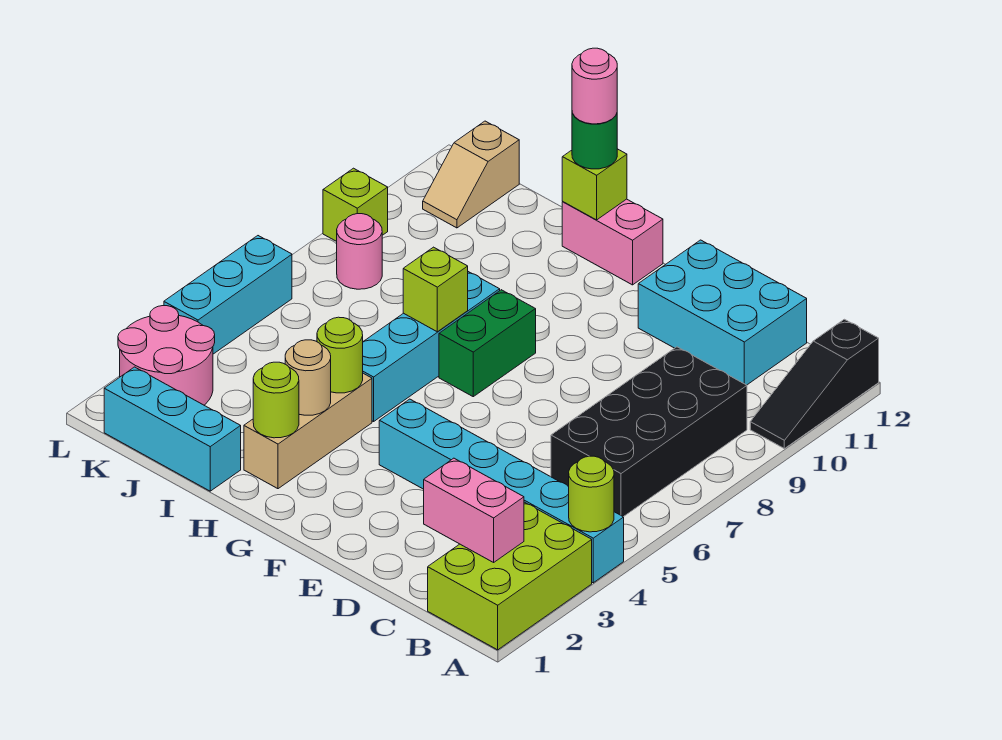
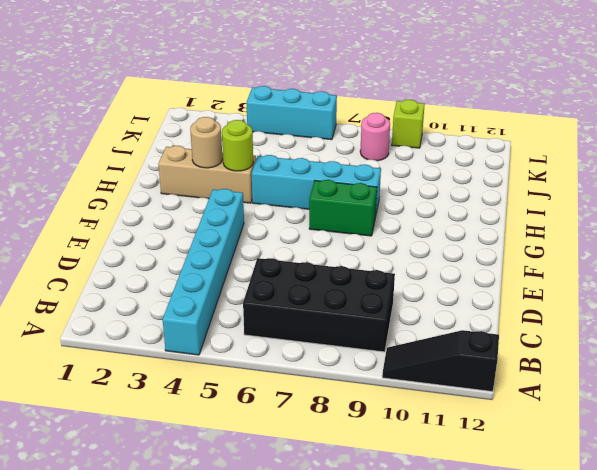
none -> lime 2x3 brick [428,502,592,650]
none -> cyan 2x3 brick [638,240,807,385]
none -> pink 1x2 brick [562,199,663,285]

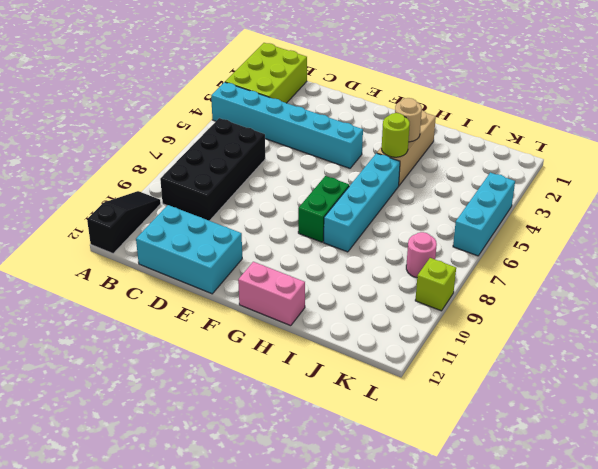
none -> cyan 1x3 brick [104,367,241,491]
none -> pink 2x2 round brick [118,306,215,405]
none -> tan 1x2 slope [423,121,519,228]

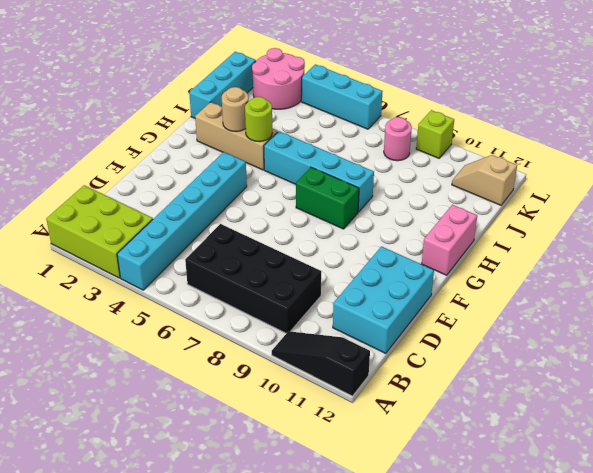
none -> lime 1x1 round brick [569,456,614,532]
none -> pink 1x2 brick [424,458,524,562]
none -> lime 1x1 round brick [253,362,299,438]

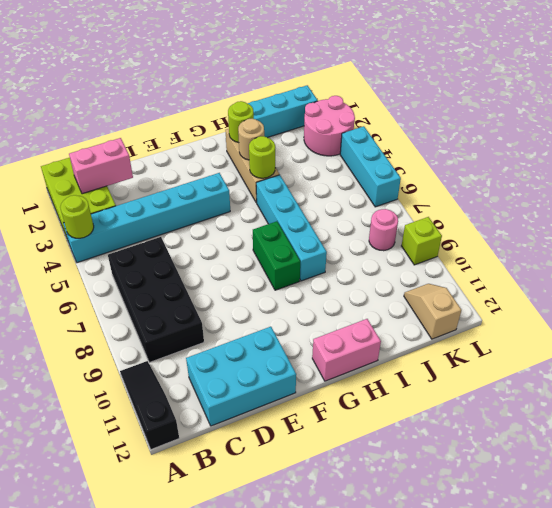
none -> lime 1x1 brick [403,247,468,332]
none -> lime 1x1 brick [562,149,627,220]
none -> green 1x1 round brick [572,113,617,169]

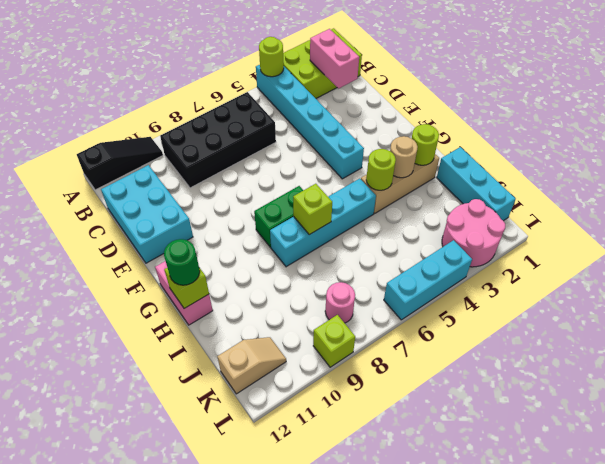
none -> pink 1x1 round brick [572,48,617,124]

